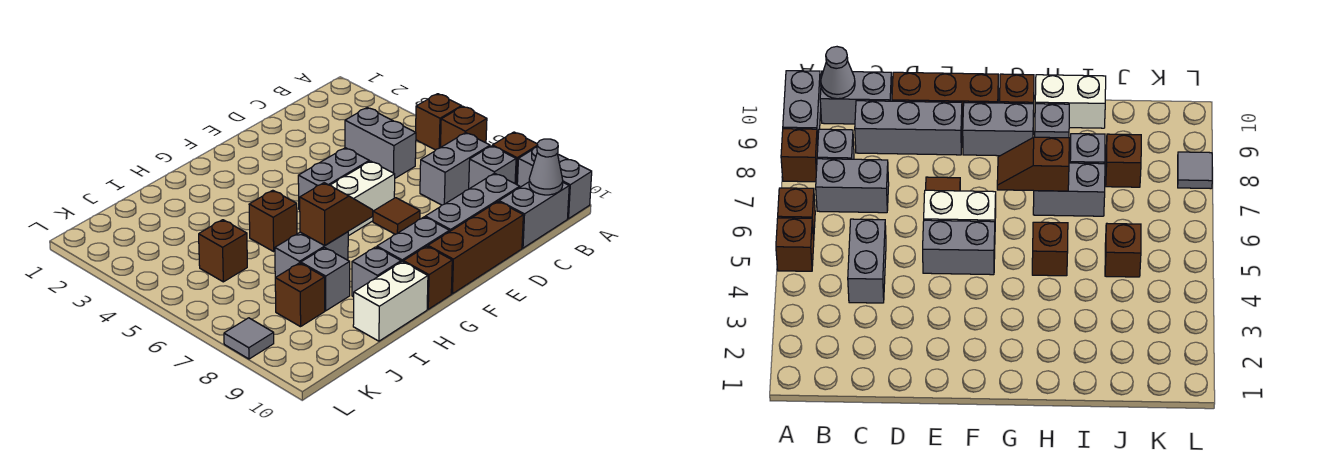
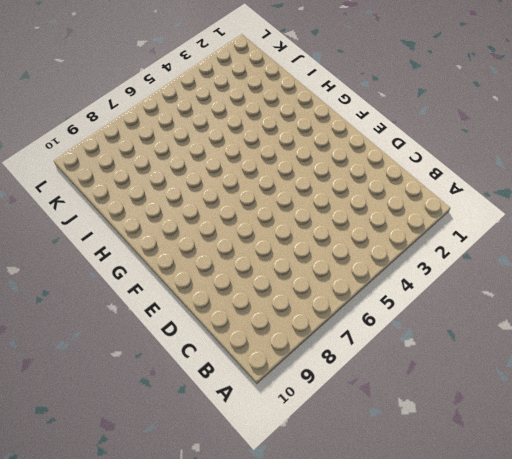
none -> brown 1x1 brick [416,94,461,150]
none -> brown 1x1 brick [441,106,487,147]
none -> brown 1x1 brick [492,132,537,185]

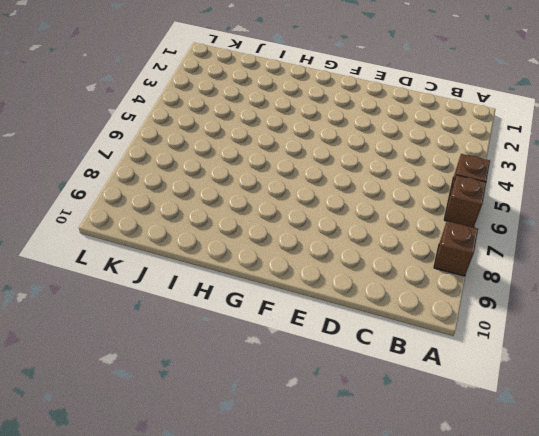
none -> grey 1x2 brick [517,147,592,219]
none -> grey 1x2 brick [420,133,490,205]
none -> grey 1x1 brick [469,146,516,189]

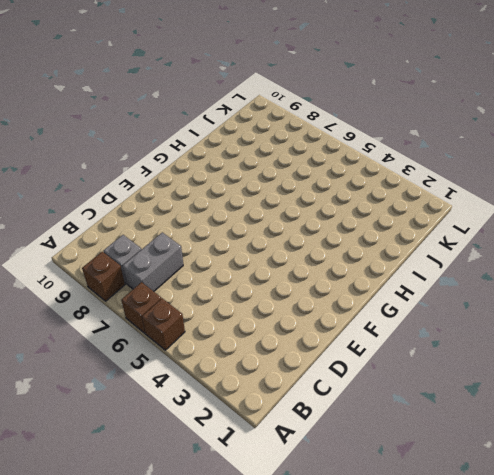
none -> grey 1x2 brick [517,147,592,219]
none -> grey 1x2 brick [499,182,569,248]
none -> grey 1x2 brick [345,108,416,178]

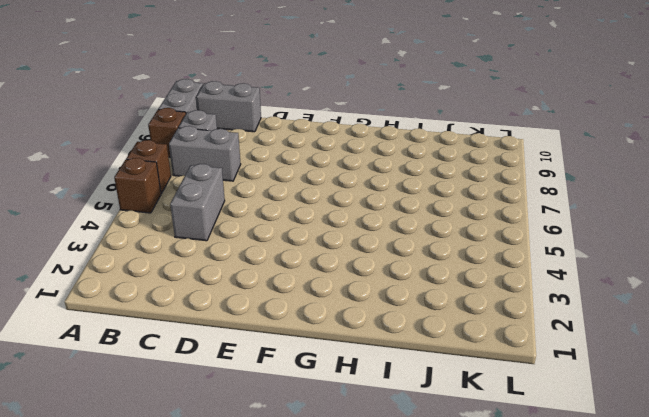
none -> grey 1x3 brick [425,173,520,232]
none -> brown 1x3 brick [428,202,523,294]
none -> grey 1x2 brick [298,148,369,210]

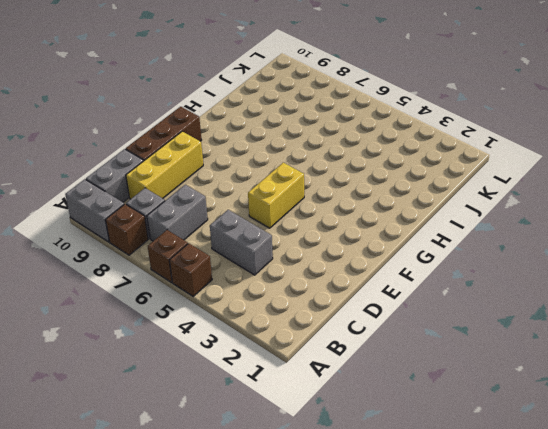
yellow 1x3 brick [126,131,203,199] -> grey 1x3 brick [425,173,520,232]
yellow 1x2 brick [248,163,304,228] -> grey 1x2 brick [298,148,369,210]
none -> white 1x2 brick [330,161,395,236]
none -> brown 1x1 tile [373,198,420,234]
none -> grey 1x2 brick [377,217,449,262]

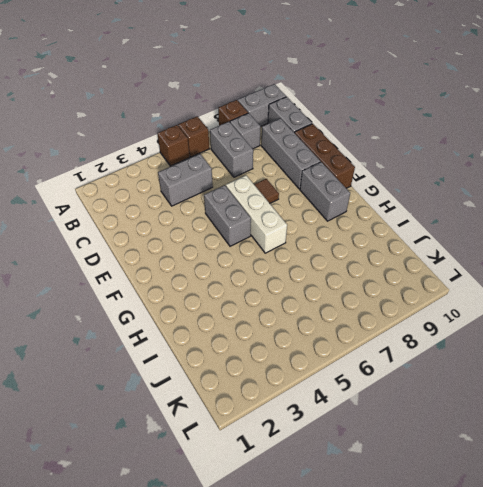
white 1x3 brick [226,175,287,253] -> white 1x2 brick [330,161,395,236]
none -> brown 1x1 brick [403,246,452,309]
none -> brown 1x1 brick [249,190,297,251]
none -> grey 1x2 brick [275,232,348,278]

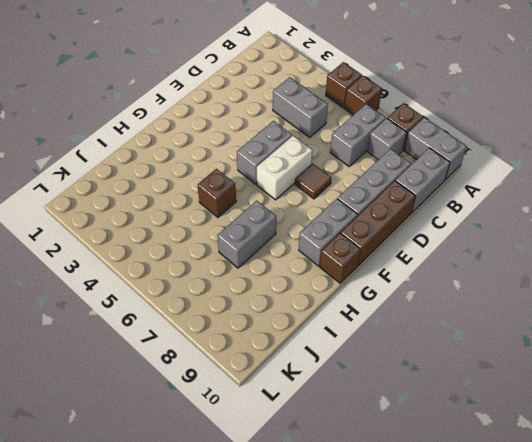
none -> grey 1x1 brick [352,247,401,297]
none -> white 1x2 brick [353,262,428,341]
none -> grey 1x1 brick [301,248,350,311]

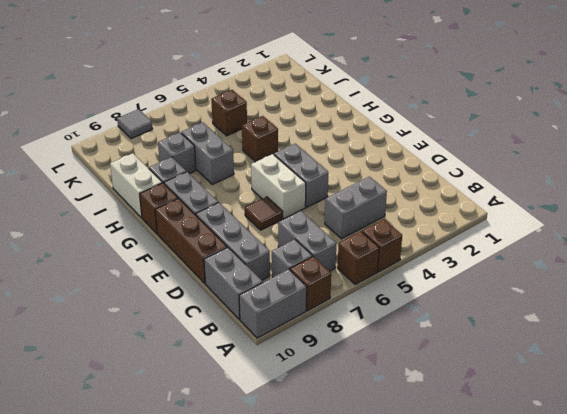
none -> brown 1x1 brick [275,263,325,327]
none -> grey 1x1 cone [529,139,563,195]
none -> brown 1x2 slope [300,183,373,245]

